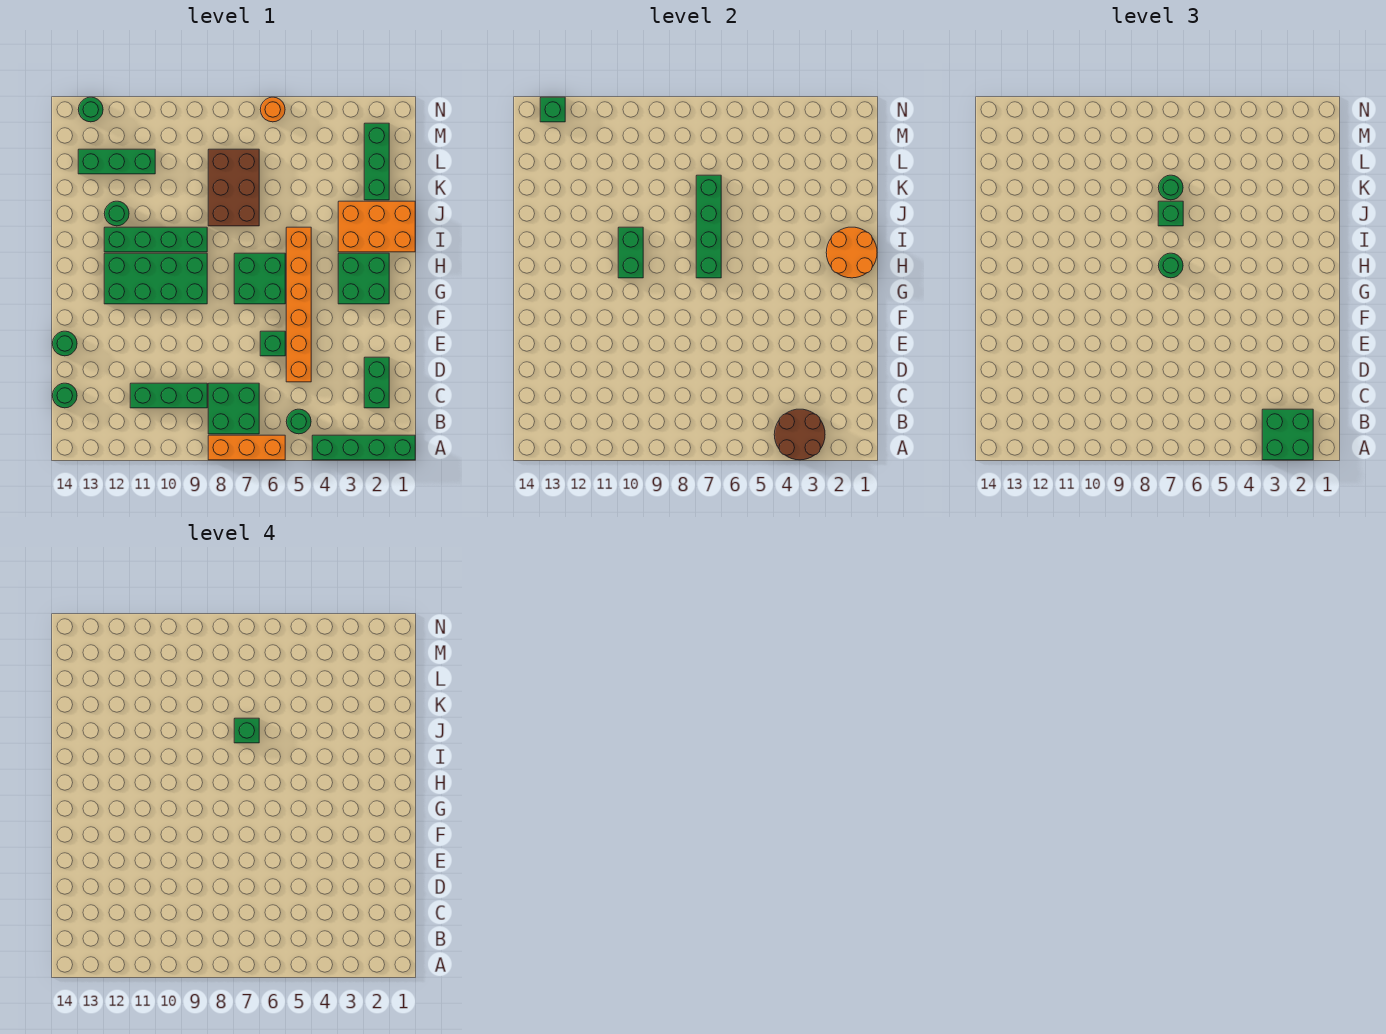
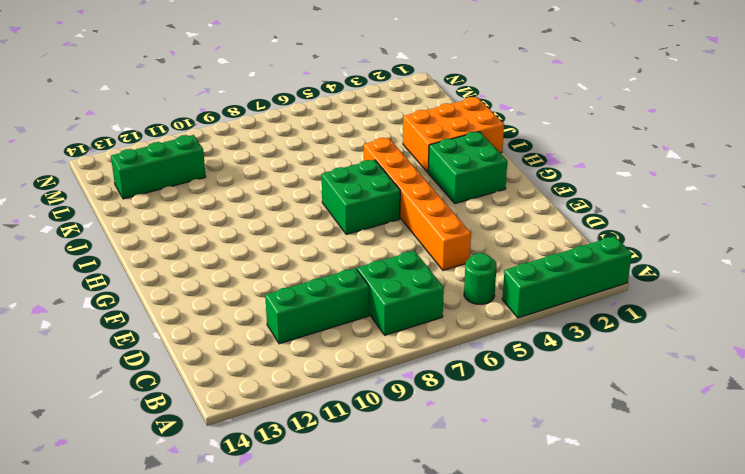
none -> orange 1x3 brick [208,435,285,460]
none -> green 1x2 brick [364,357,389,408]
none -> green 1x1 round brick [52,383,77,408]
none -> green 1x1 brick [260,331,285,356]

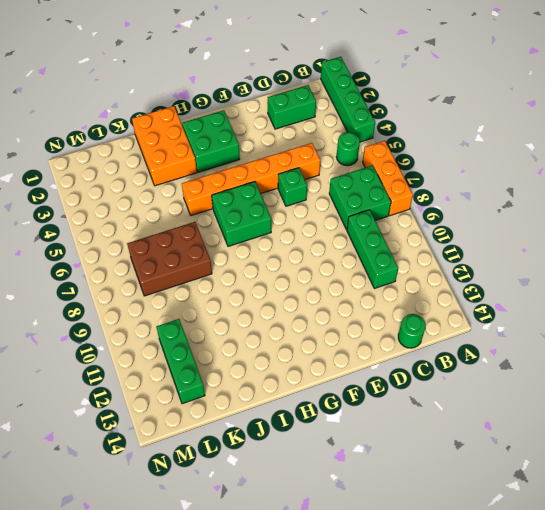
none -> green 1x1 round brick [52,331,77,356]
none -> green 2x4 brick [104,253,207,304]
none -> green 1x4 brick [104,227,207,252]
none -> green 1x1 round brick [104,201,129,226]

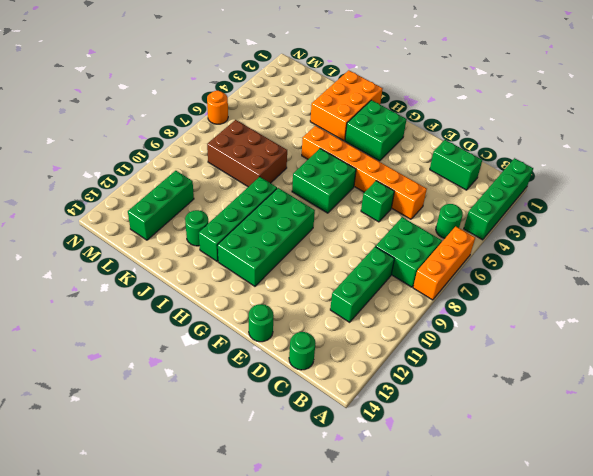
none -> green 1x3 brick [364,123,389,200]
none -> green 1x1 round brick [78,97,103,122]
none -> brown 2x2 round brick [774,409,825,460]
none -> orange 2x2 round brick [826,227,877,278]

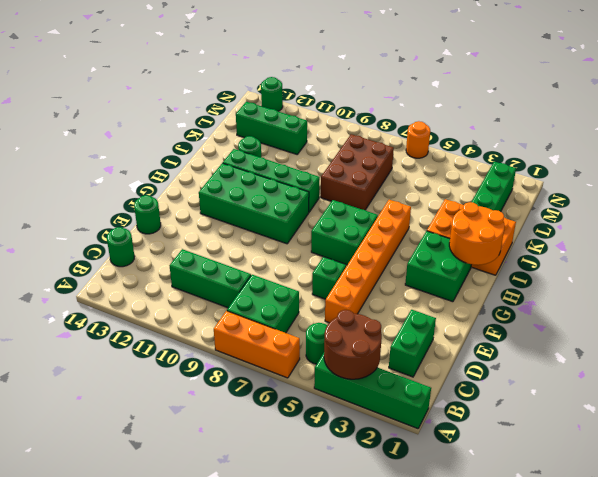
none -> green 1x4 brick [696,175,721,278]
none -> green 1x2 brick [618,227,643,278]
none -> green 1x1 brick [540,97,565,122]
none -> green 2x2 brick [1262,409,1313,460]

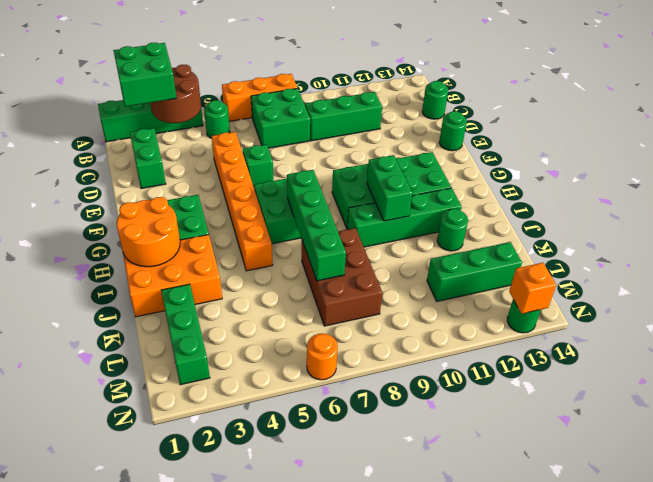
orange 1x1 brick [509,263,556,314] -> green 1x1 brick [540,97,565,122]
none -> green 1x1 round brick [1158,253,1183,278]
none -> green 1x1 brick [1158,201,1183,226]
none -> green 1x1 round brick [1158,175,1183,200]
none -> green 1x1 brick [234,718,259,743]

